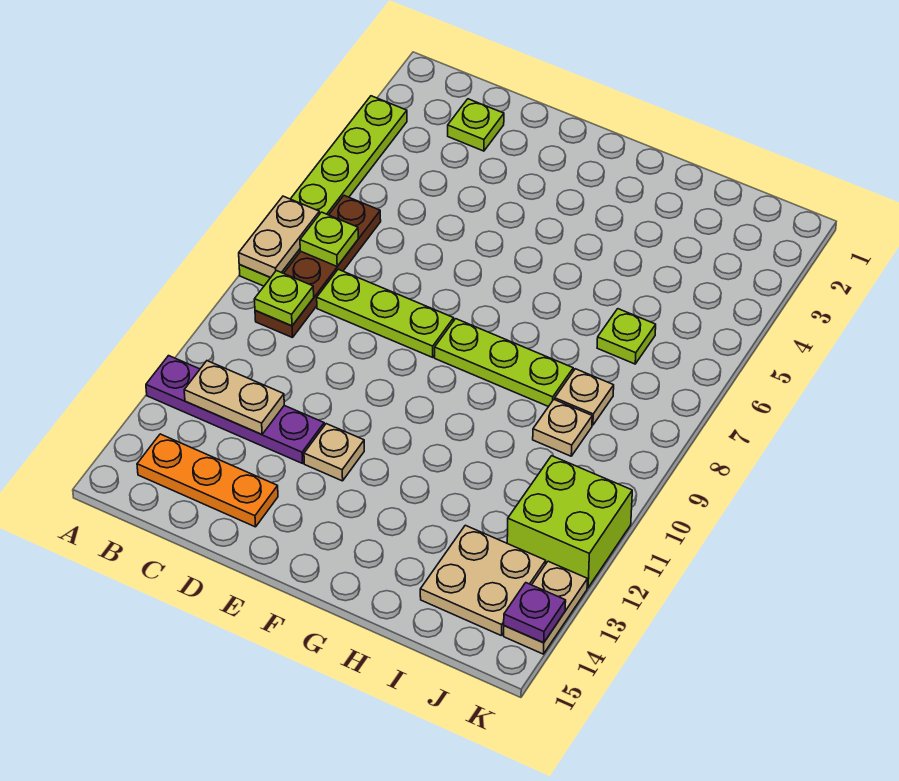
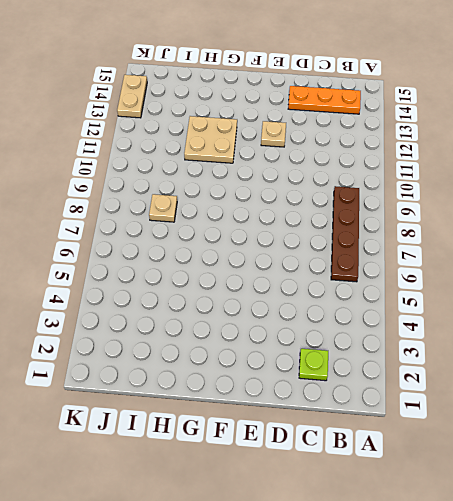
tan 2x2 plate [184,116,237,163] -> tan 2x2 plate moved to [420,525,546,636]
none -> lime 1x6 plate [239,96,407,286]
none -> purple 1x4 plate [146,356,324,463]
none -> lime 1x3 plate [317,269,454,357]

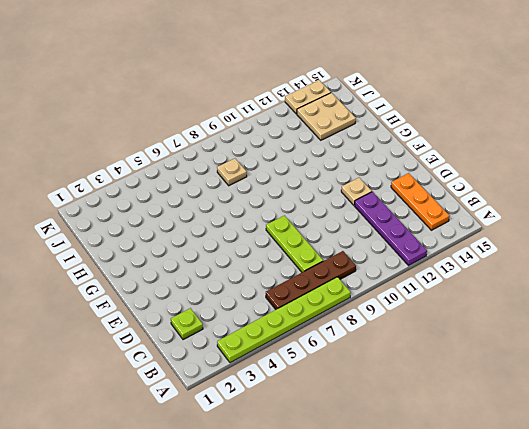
none -> lime 1x3 plate [435,319,573,407]
none -> lime 1x1 plate [597,309,656,364]
none -> tan 1x1 plate [533,399,592,456]

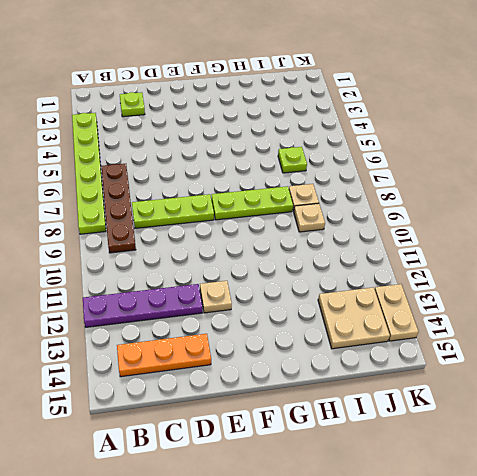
none -> lime 2x2 brick [507,456,632,588]
none -> tan 1x2 plate [239,196,320,278]
none -> lime 1x1 plate [300,212,358,266]

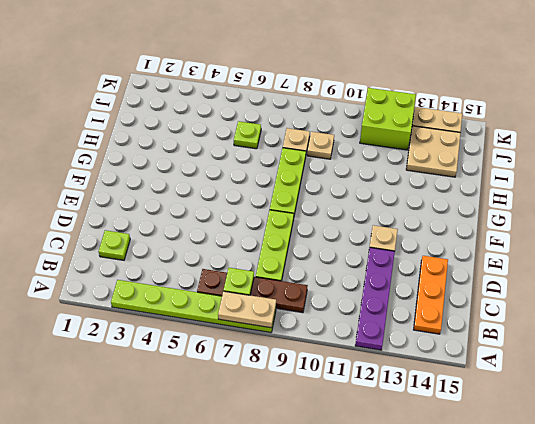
none -> lime 1x1 plate [254,271,314,326]
none -> tan 1x2 plate [184,361,284,434]
none -> purple 1x1 plate [504,583,566,643]

